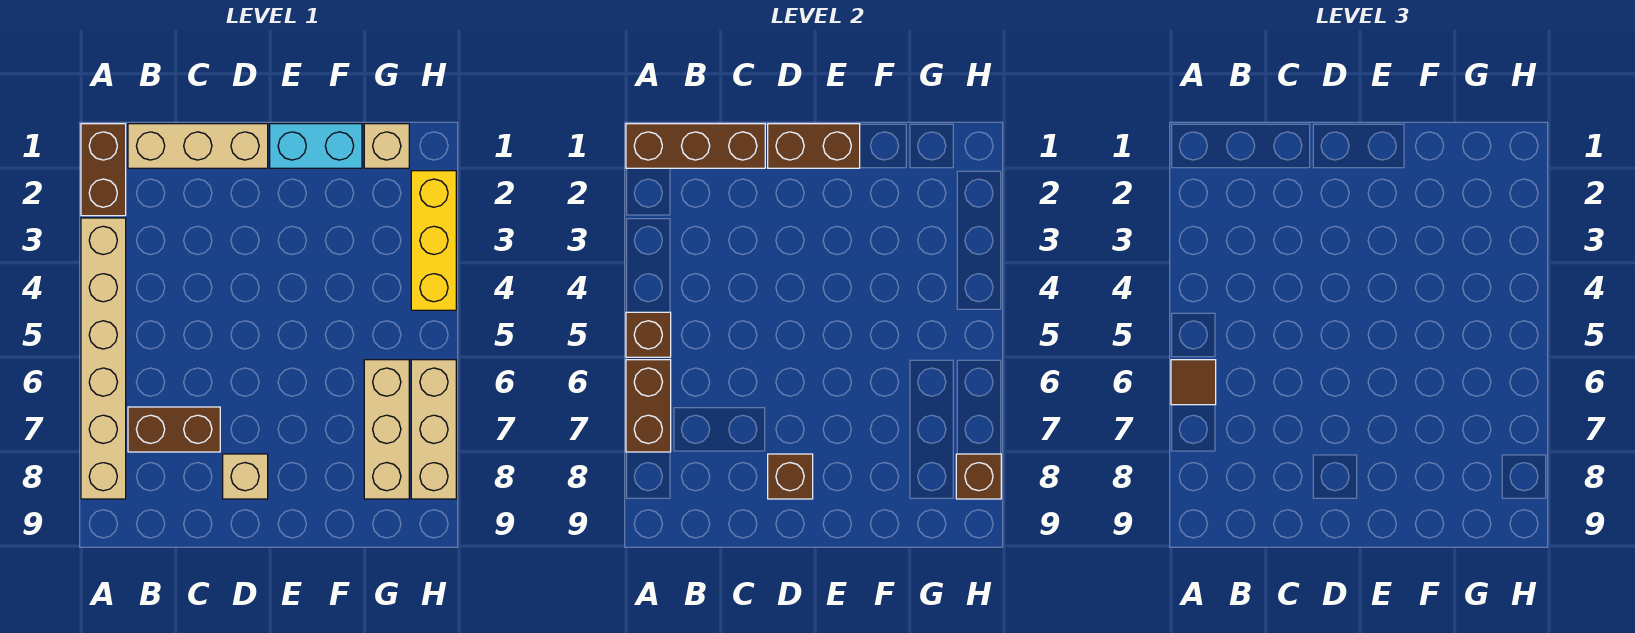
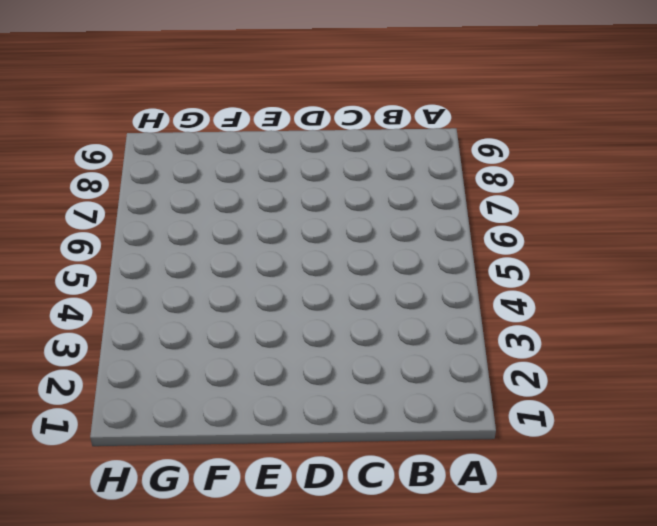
none -> brown 1x2 brick [81,124,126,216]
none -> tan 1x6 brick [81,218,126,499]
none -> tan 1x3 brick [128,124,268,168]

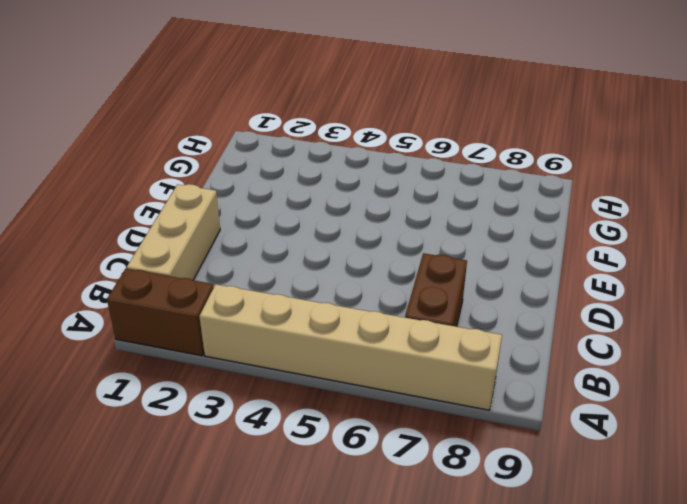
none -> tan 1x1 brick [223,454,268,499]
none -> cyan 1x2 brick [270,124,362,168]
none -> tan 1x1 brick [364,124,409,168]

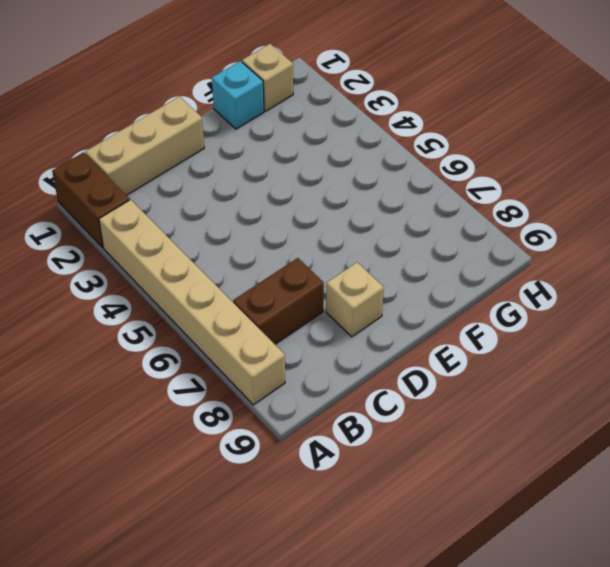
cyan 1x1 brick [212,61,264,129] -> cyan 1x2 brick [270,124,362,168]
none -> tan 1x3 brick [364,360,409,499]
none -> yellow 1x3 brick [411,171,456,310]
none -> tan 1x3 brick [411,360,456,499]

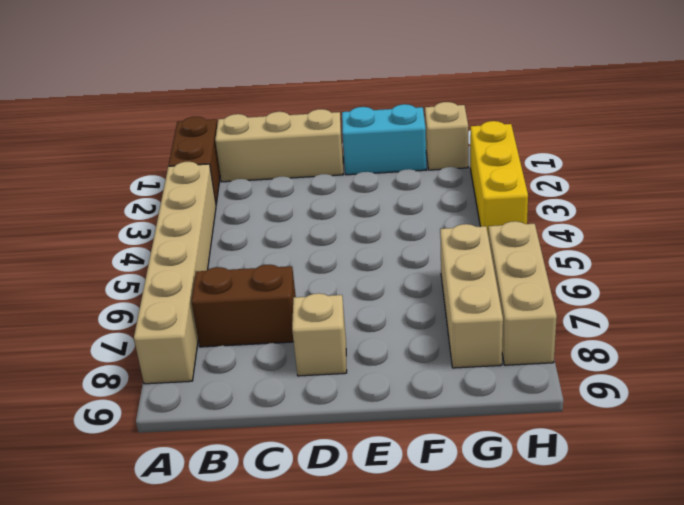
none -> brown 1x3 brick [626,124,765,168]
none -> brown 1x1 brick [626,312,671,357]
none -> brown 1x2 brick [626,360,671,452]

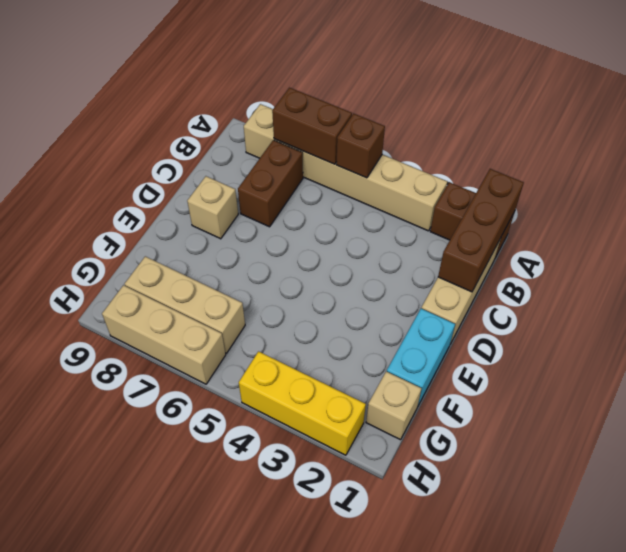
none -> brown 1x2 brick [768,124,860,168]
none -> brown 1x1 brick [768,454,813,499]
none -> brown 1x1 brick [956,454,1001,499]

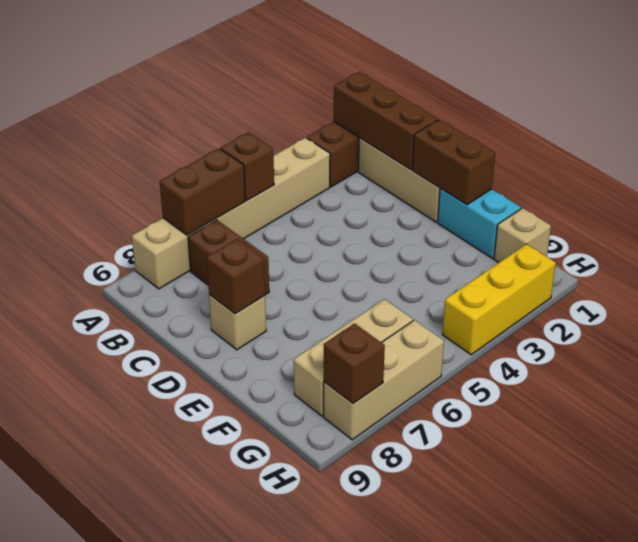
none -> brown 1x1 tile [1171,360,1216,405]

